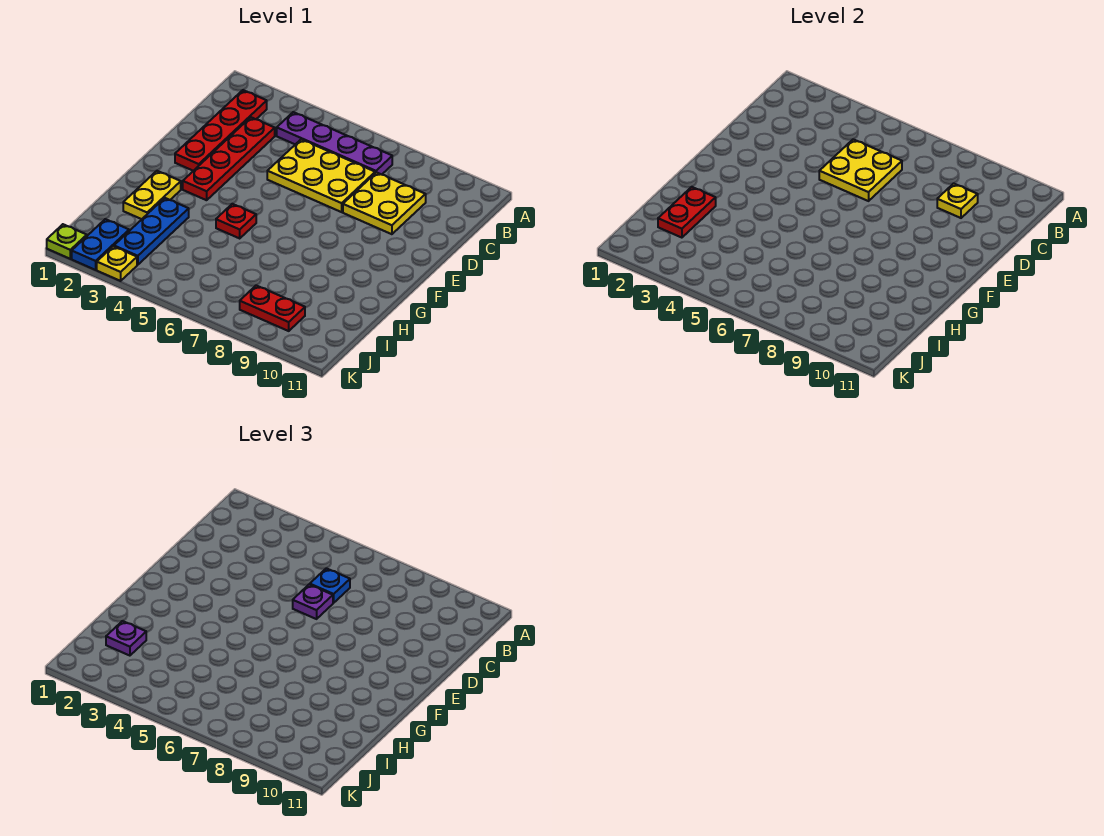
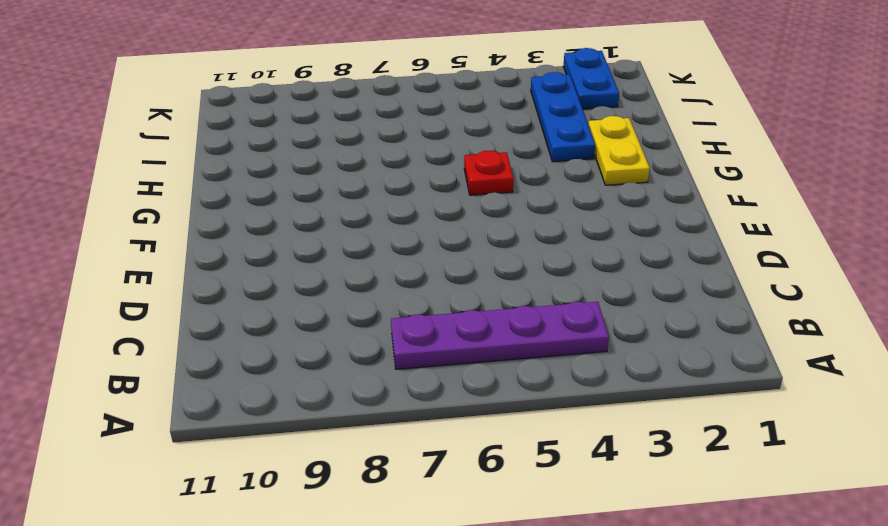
none -> red 1x4 plate [175,90,267,171]
none -> red 1x4 plate [183,117,275,200]
none -> yellow 2x3 plate [267,139,375,212]

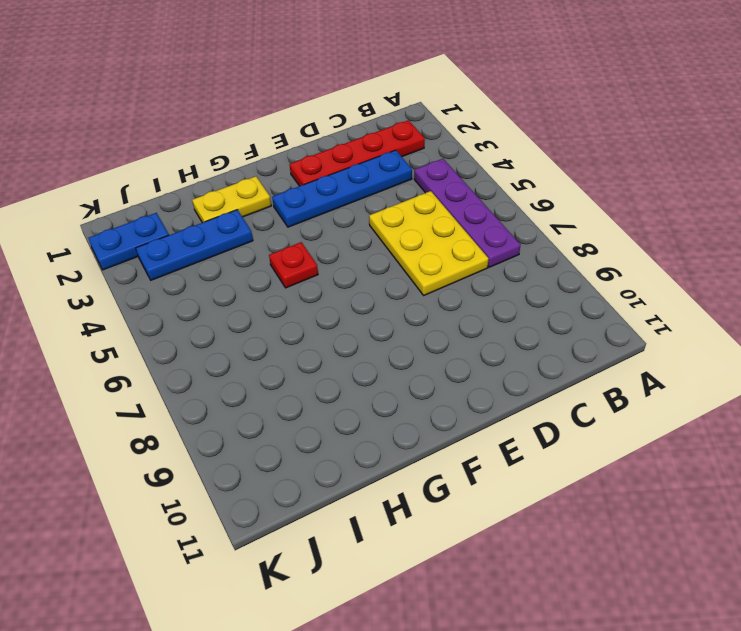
blue 1x4 plate [272,150,412,227] -> red 1x4 plate [183,117,275,200]
none -> yellow 2x2 plate [343,172,426,234]
none -> red 1x2 plate [240,285,305,331]
none -> lime 1x1 plate [47,224,87,259]

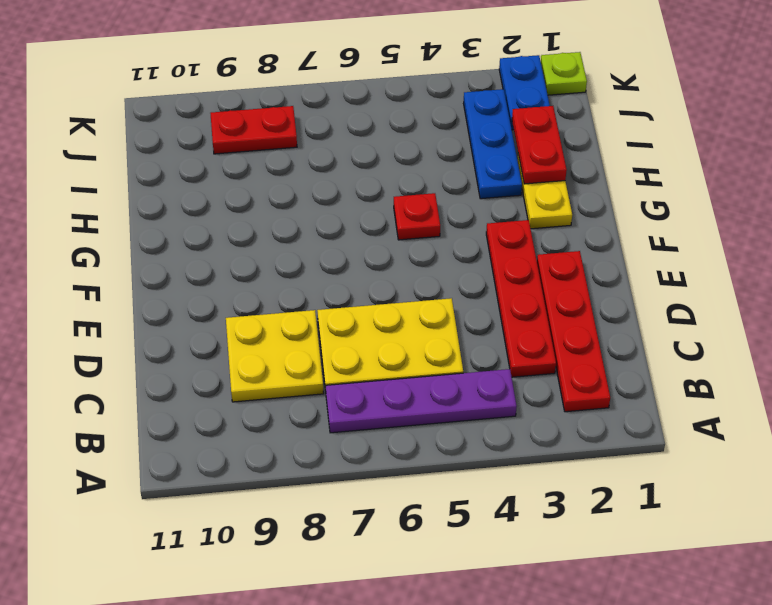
none -> yellow 1x1 plate [97,246,137,281]
none -> yellow 2x2 plate [819,139,902,201]
none -> yellow 1x1 plate [937,183,978,218]

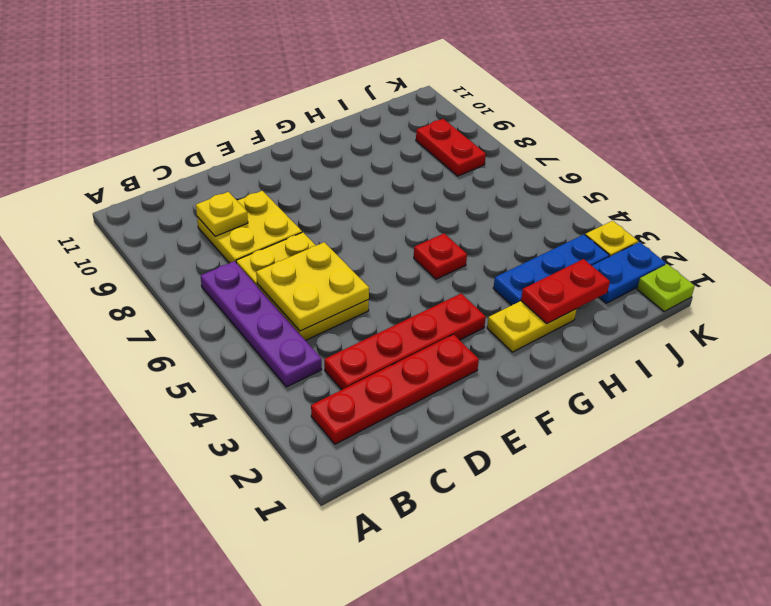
none -> blue 1x1 plate [310,568,350,603]
none -> purple 1x1 plate [293,584,333,619]
none -> purple 1x1 plate [106,621,146,656]

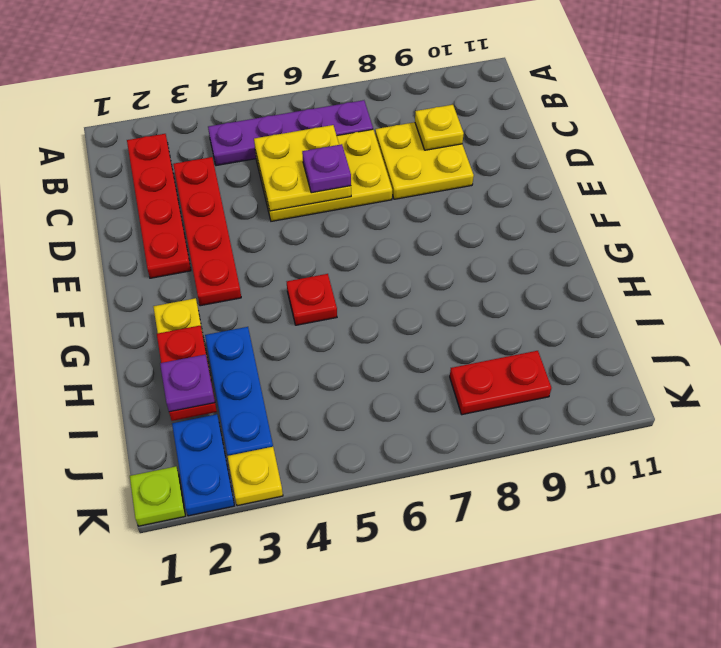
none -> blue 1x1 plate [310,568,350,603]

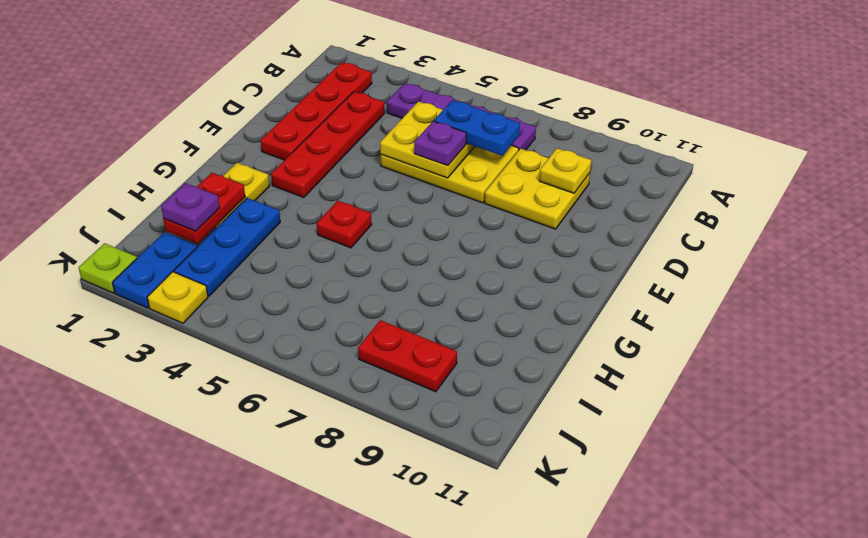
blue 1x2 plate [434,100,520,155] -> blue 1x1 plate [310,568,350,603]

